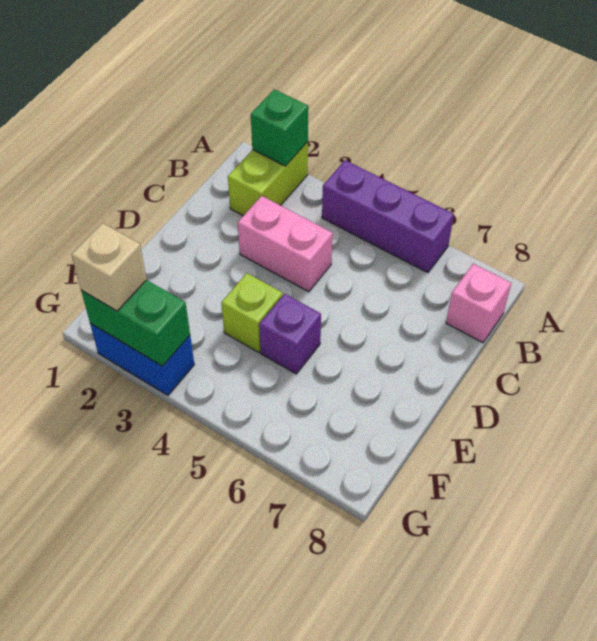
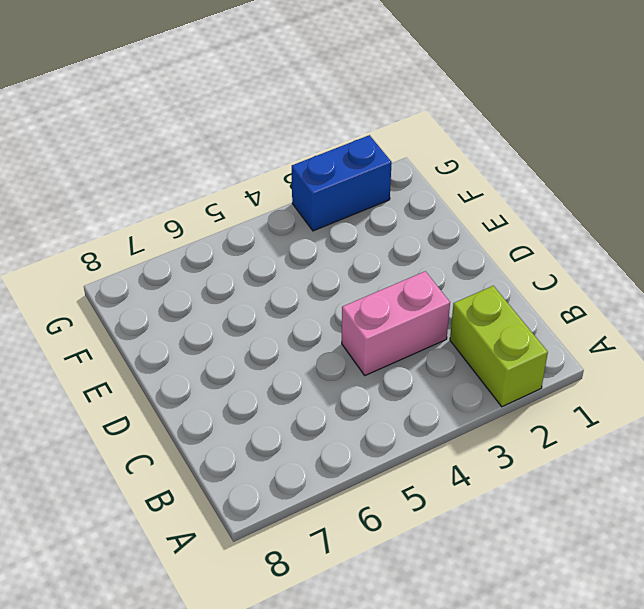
none -> purple 1x3 brick [322,160,454,273]
none -> pink 1x1 brick [446,264,511,343]

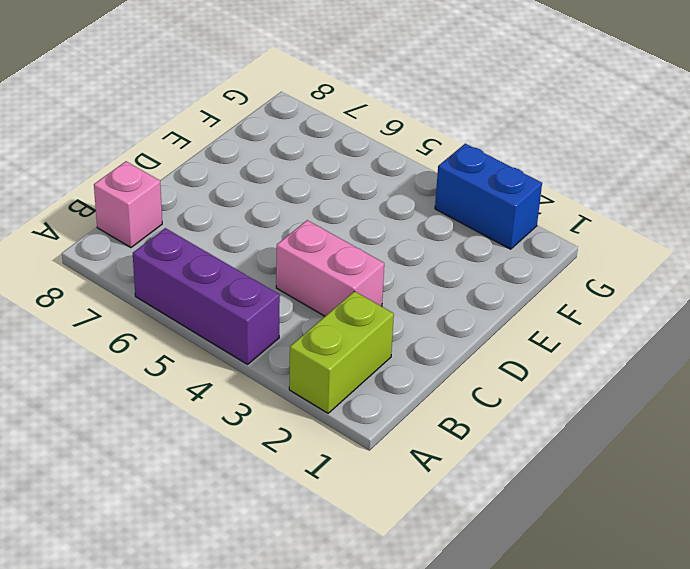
none -> lime 1x1 brick [221,273,283,352]
none -> purple 1x1 brick [259,294,321,374]

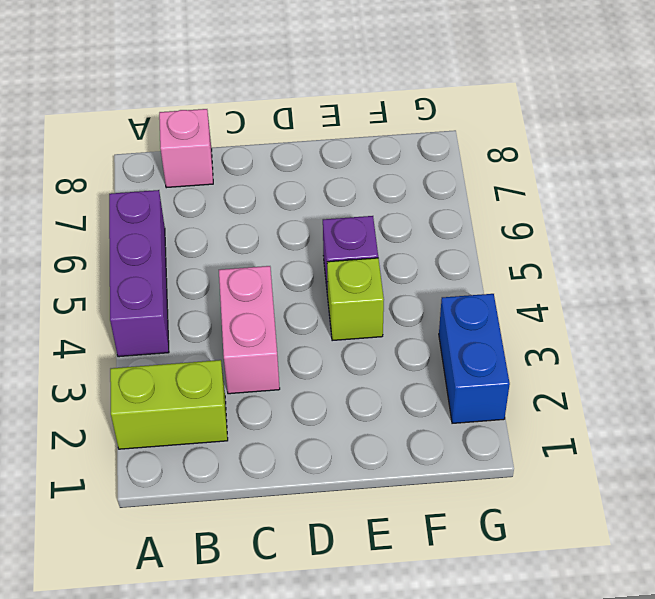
none -> green 1x1 brick [251,89,308,166]
none -> green 1x2 brick [81,280,190,366]

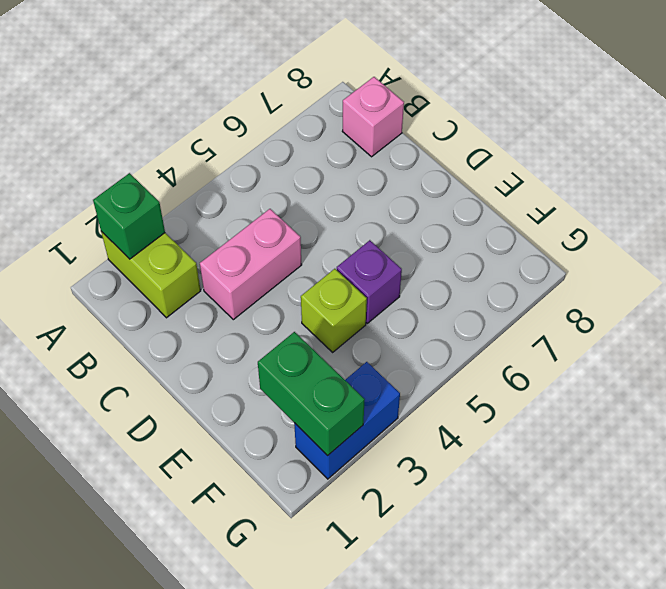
green 1x2 brick [258,332,365,456] -> green 1x2 brick turned to [81,280,190,366]
none -> purple 1x3 brick [322,160,454,273]
none -> tan 1x1 brick [72,223,147,311]

